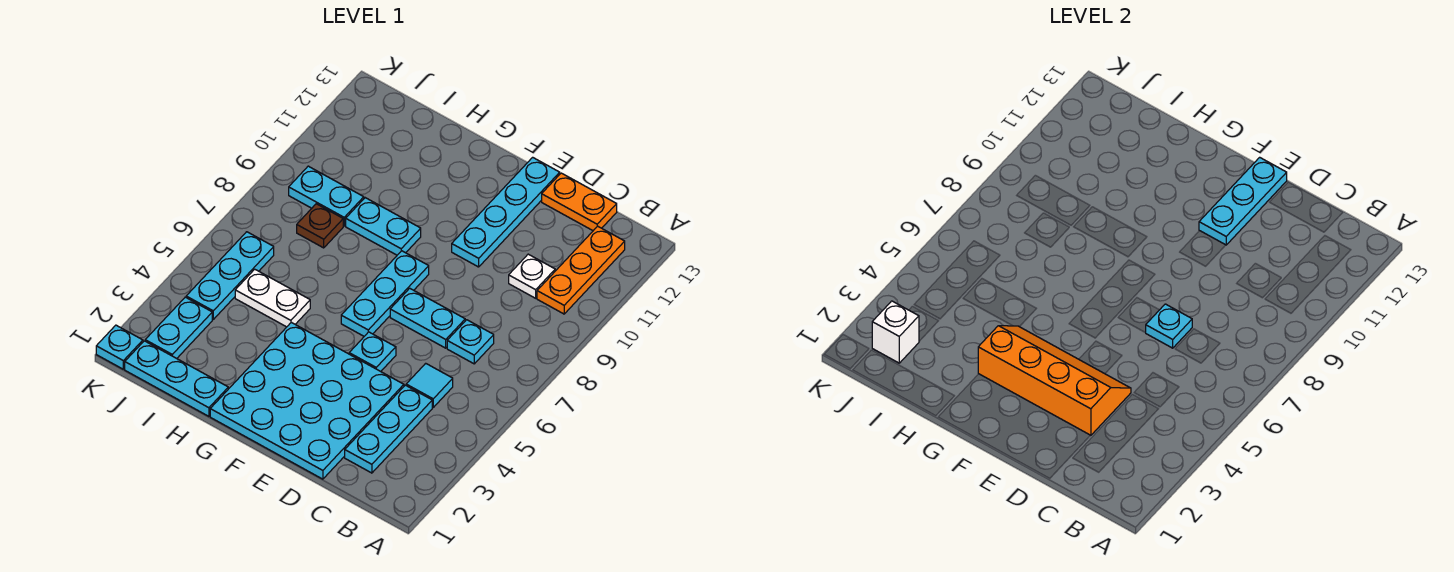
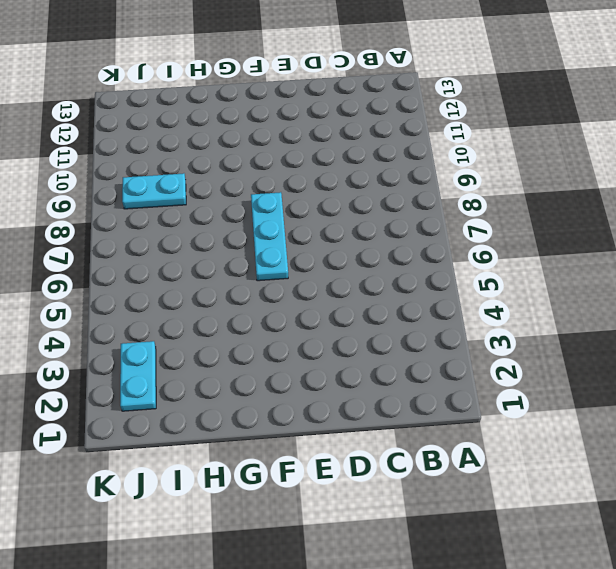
none -> orange 1x3 plate [537,226,625,314]
none -> cyan 1x3 plate [345,385,432,473]
none -> cyan 1x1 tile [406,363,453,407]

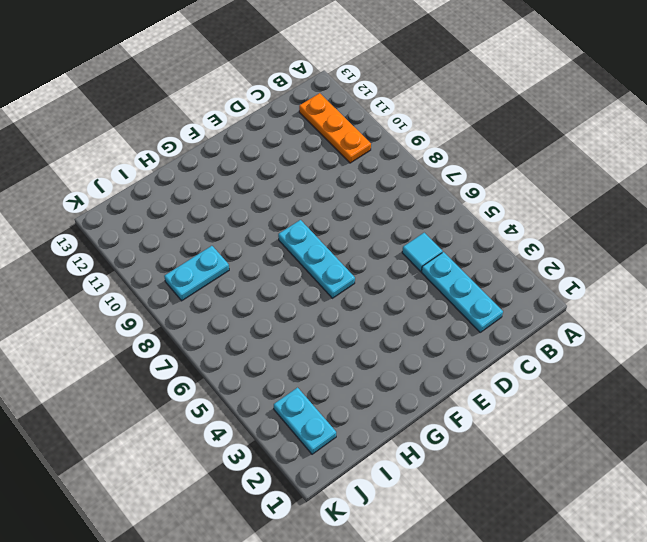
none -> cyan 1x1 plate [447,320,494,364]
none -> white 1x1 plate [509,254,555,298]
none -> orange 1x2 plate [542,173,617,231]

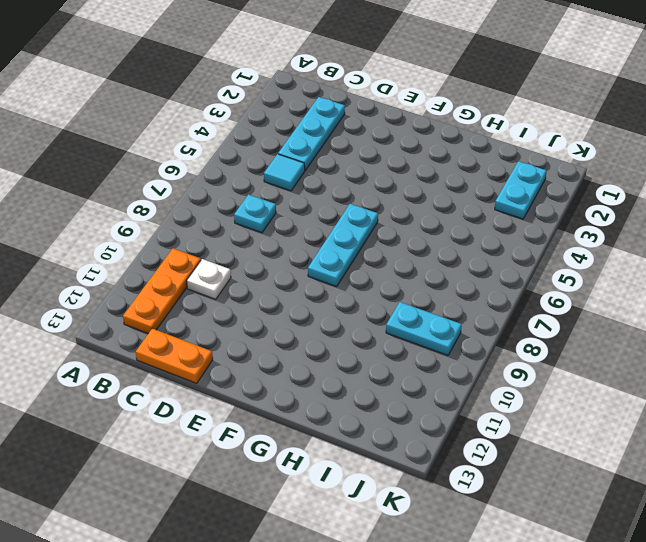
none -> cyan 4x4 plate [210,322,404,479]
none -> cyan 1x2 plate [390,288,465,348]
none -> cyan 1x1 plate [349,332,396,371]

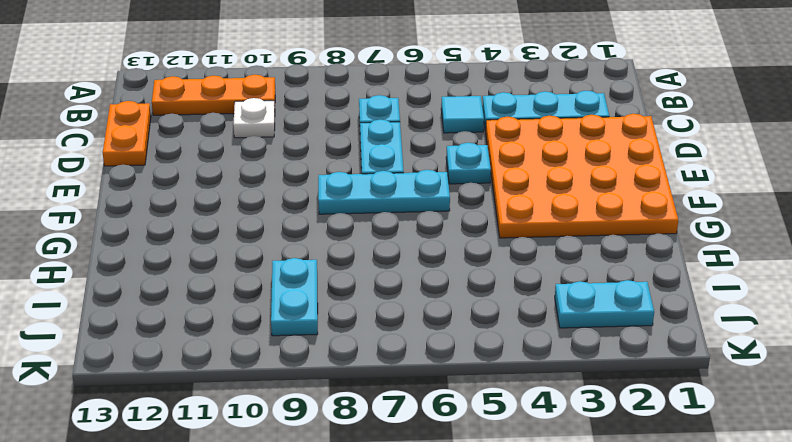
orange 4x4 plate [486,114,678,238] -> cyan 4x4 plate [210,322,404,479]
none -> cyan 1x4 plate [452,157,560,267]
none -> cyan 1x2 plate [346,198,421,255]
none -> cyan 1x3 plate [125,341,228,416]

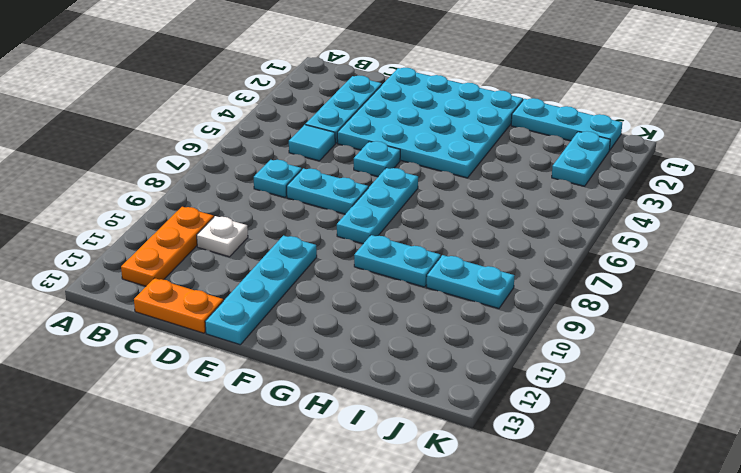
none -> white 1x2 plate [235,269,310,327]
none -> brown 1x1 plate [297,204,343,248]
none -> cyan 1x3 plate [186,232,274,319]

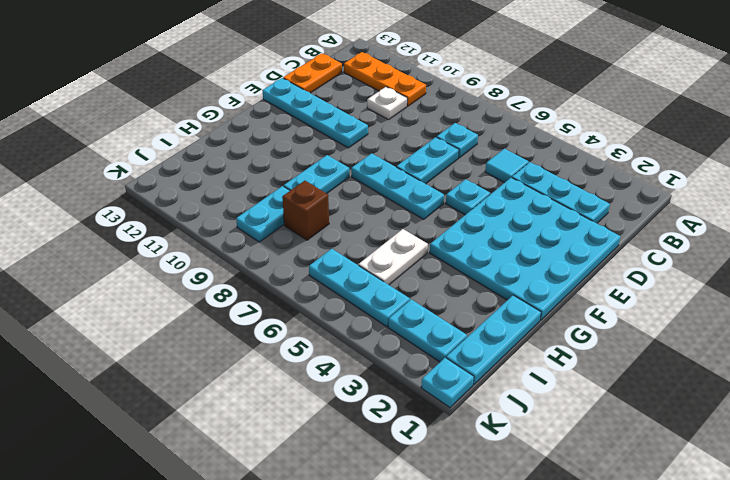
brown 1x1 brick [282,181,329,240] -> brown 1x1 plate [297,204,343,248]
none -> orange 2x4 slope [978,326,1131,435]
none -> cyan 1x1 plate [1146,304,1192,348]
none -> cyan 1x3 plate [1199,157,1287,245]

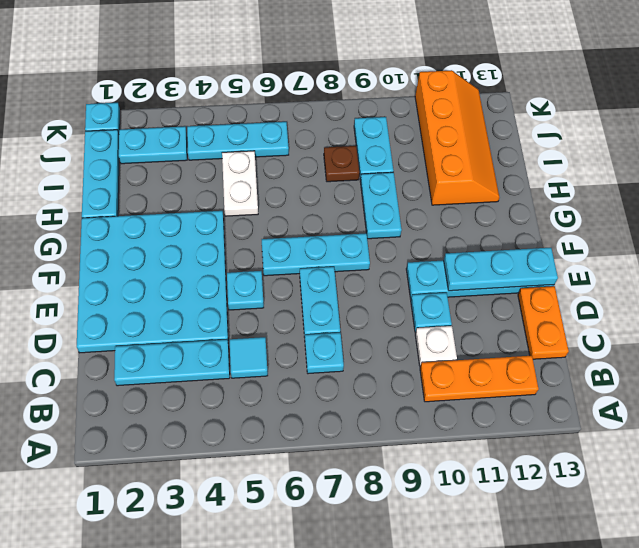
cyan 1x1 plate [411,293,452,332] -> cyan 1x1 plate moved to [1146,304,1192,348]
orange 2x4 slope [415,70,499,205] -> orange 2x4 slope moved to [978,326,1131,435]
none -> white 1x1 brick [872,301,919,363]

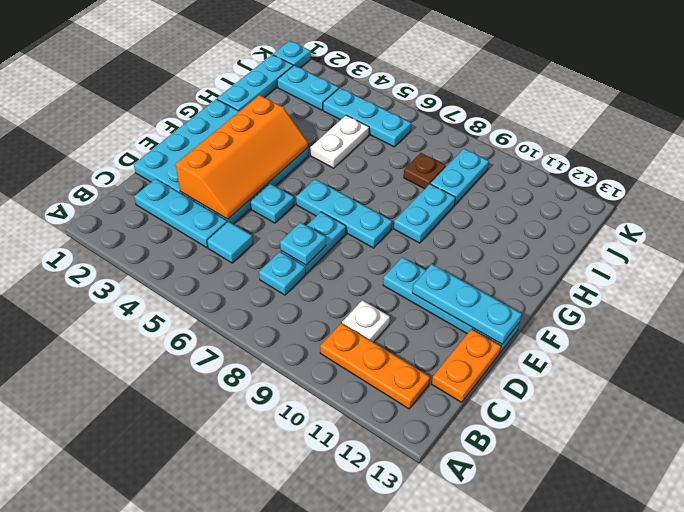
none -> white 1x1 brick [872,301,919,363]

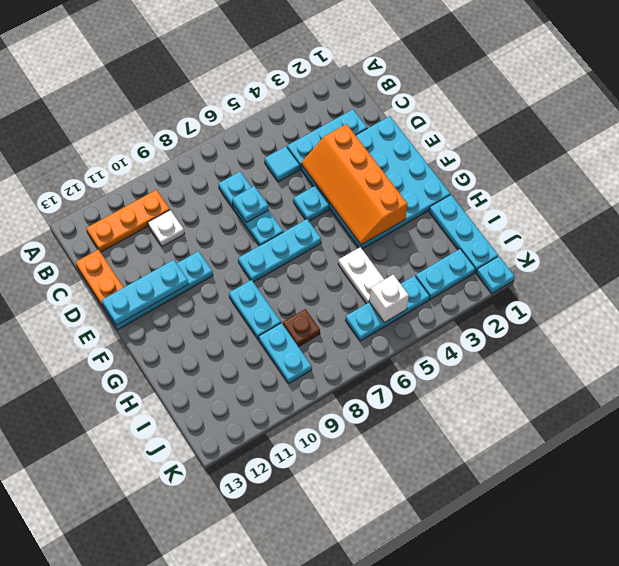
white 1x1 brick [369,275,409,323] -> white 1x1 brick moved to [872,301,919,363]

